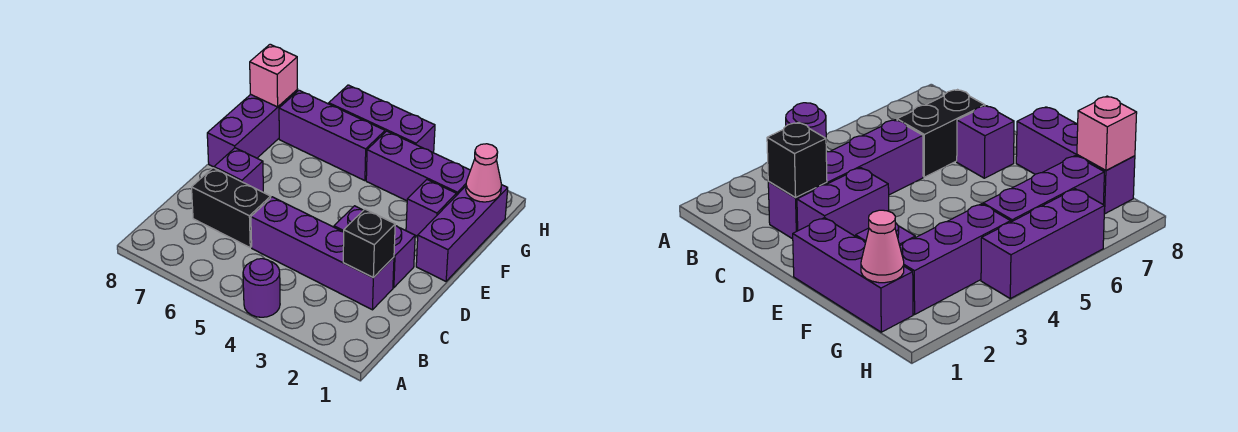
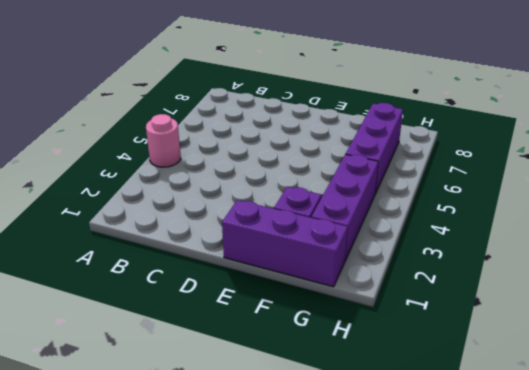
pink 1x1 round brick [146,114,181,167] -> purple 1x1 round brick [243,259,280,317]
none -> purple 1x4 brick [251,197,394,310]
none -> black 1x2 brick [192,168,271,247]
none -> purple 1x2 brick [334,206,415,288]

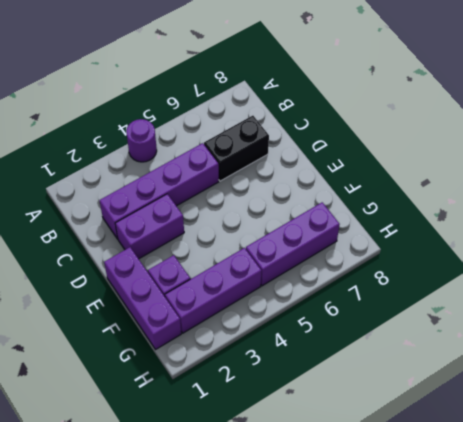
none -> purple 1x1 brick [214,148,263,192]
none -> purple 1x3 brick [207,90,298,167]
none -> purple 1x3 brick [329,85,435,153]

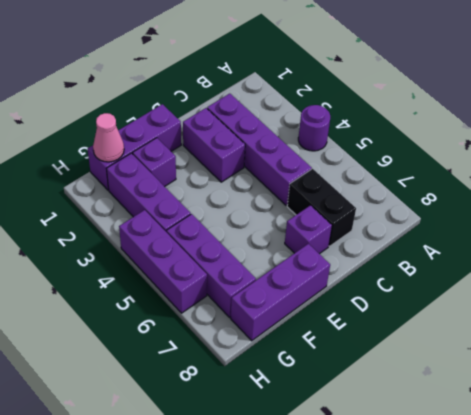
none -> black 1x1 brick [343,209,395,278]
none -> pink 1x1 brick [250,44,297,107]

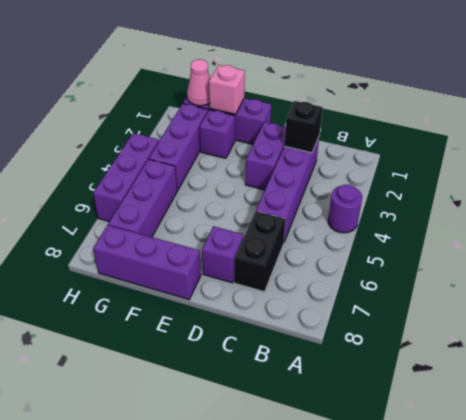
pink 1x1 brick [209,65,245,114] -> pink 1x1 brick moved to [250,44,297,107]

